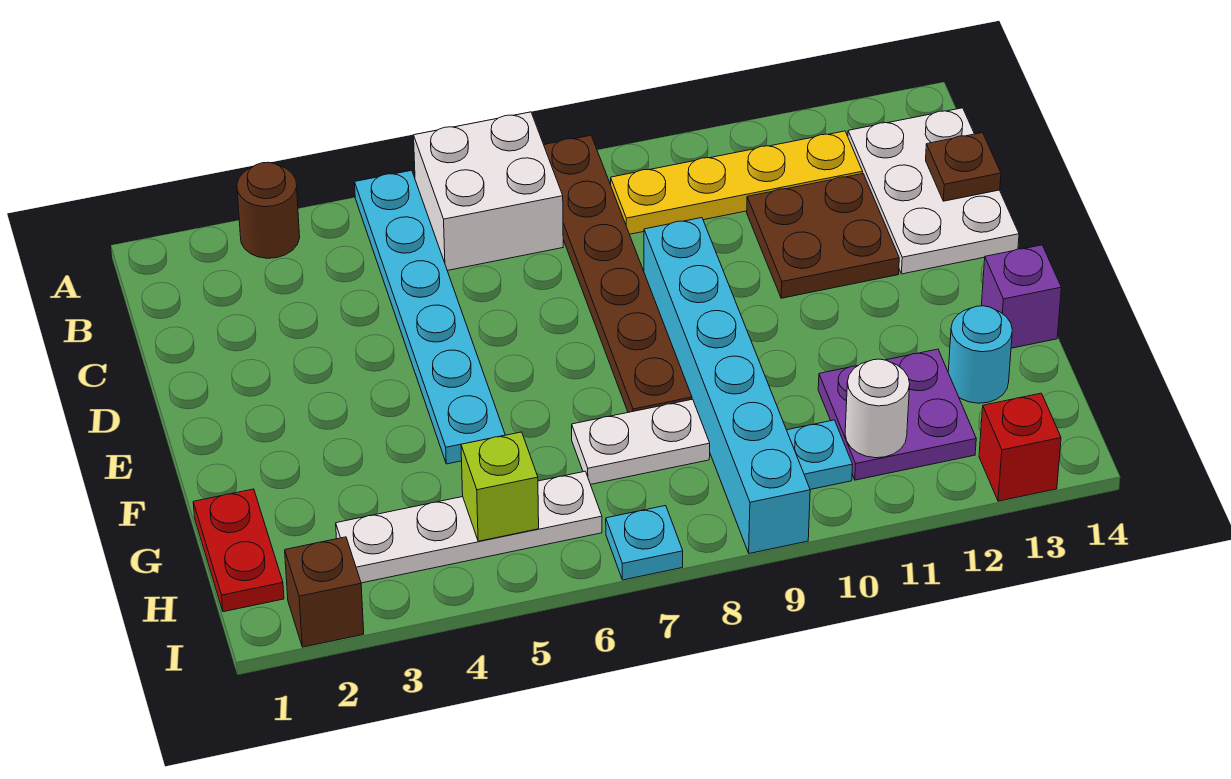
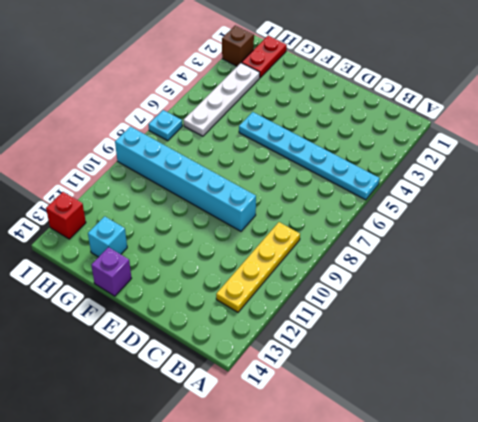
cyan 1x1 brick [88,216,127,257] -> cyan 1x1 round brick [948,306,1012,403]
red 1x2 plate [242,36,287,78] -> red 1x2 plate turned to [193,489,284,612]
none -> brown 1x1 round brick [237,162,300,258]
none -> white 2x2 brick [414,112,563,271]
none -> brown 1x6 plate [544,135,692,412]

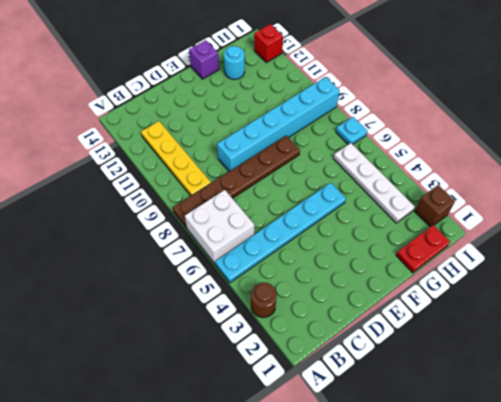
none -> white 2x3 plate [848,108,1019,274]
none -> brown 2x2 plate [747,174,899,298]
none -> white 1x2 plate [572,399,710,484]

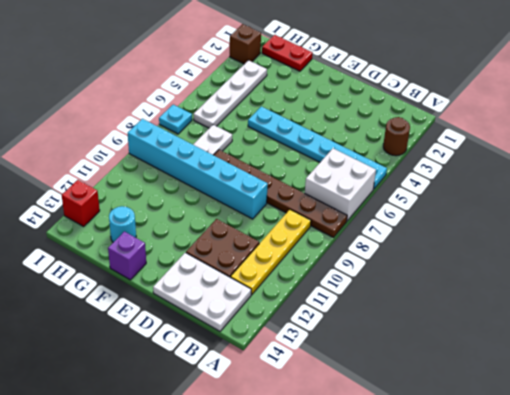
none -> purple 2x2 plate [818,349,976,480]
none -> cyan 1x1 plate [787,420,853,490]
none -> brown 1x1 plate [926,133,1001,201]

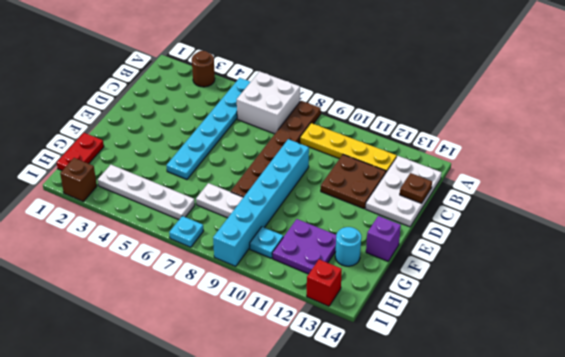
none -> lime 1x1 brick [461,432,539,541]
none -> white 1x1 round brick [845,359,910,458]

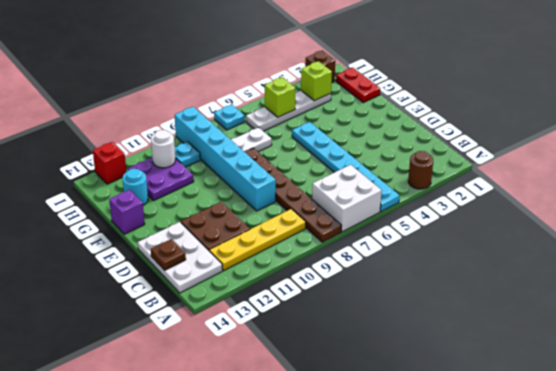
lime 1x1 brick [301,61,332,101] -> none

